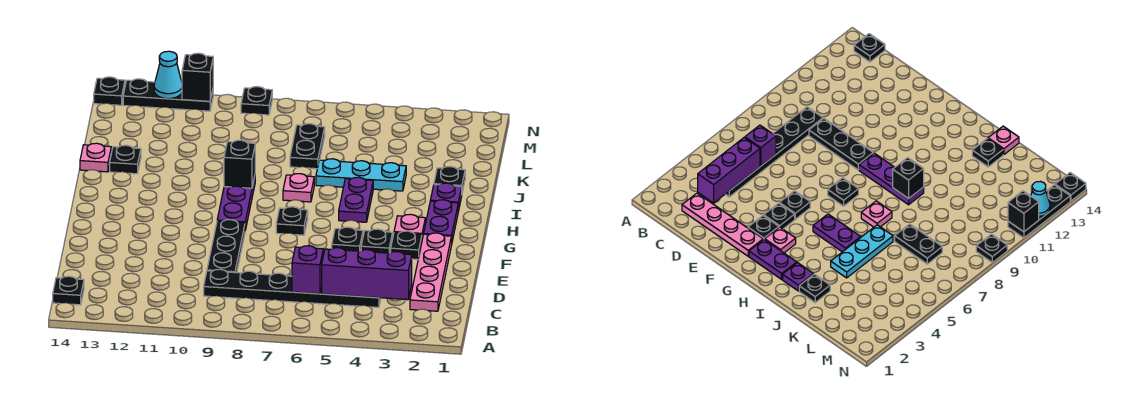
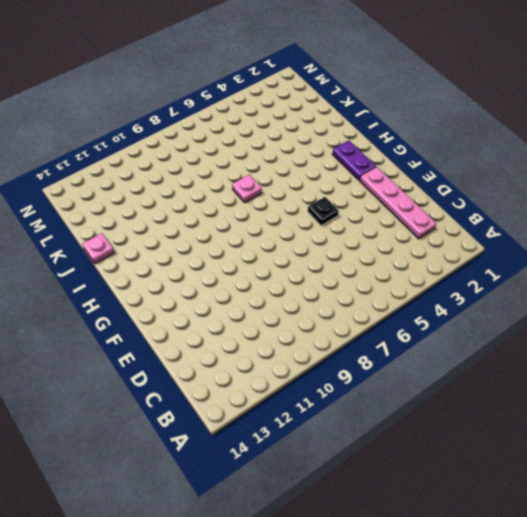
none -> black 1x1 plate [53,276,84,305]
none -> black 1x6 plate [204,269,381,307]
none -> black 1x3 plate [207,220,245,273]

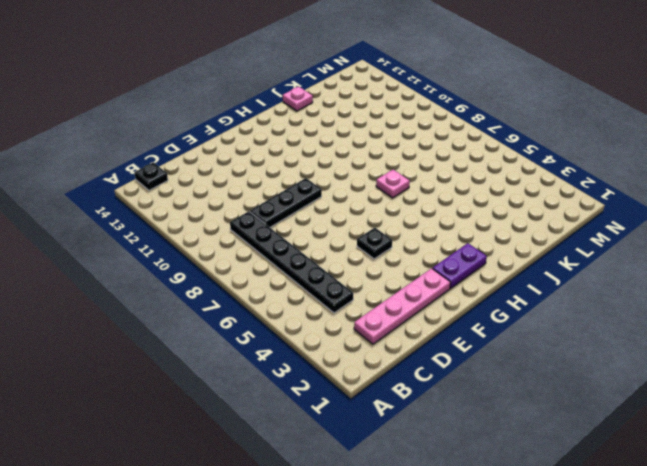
none -> black 1x1 plate [391,231,422,259]
none -> black 1x1 plate [361,229,393,253]
none -> pink 1x1 plate [394,214,425,239]

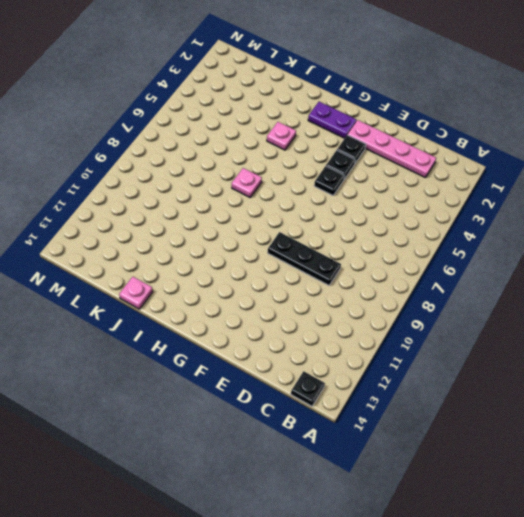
pink 1x1 plate [267,122,296,150] -> pink 1x1 plate moved to [394,214,425,239]
none -> black 1x6 plate [204,269,381,307]
none -> black 1x1 plate [276,207,308,235]
none -> purple 1x3 plate [217,177,255,230]

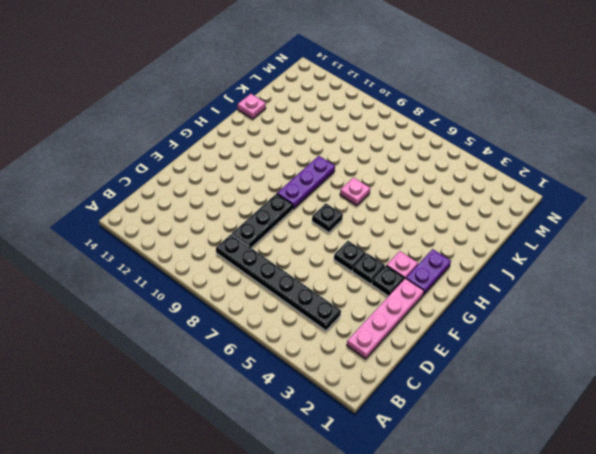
none -> black 1x1 plate [53,276,84,305]
none -> purple 1x2 plate [339,177,373,222]
none -> purple 1x1 plate [430,183,462,211]

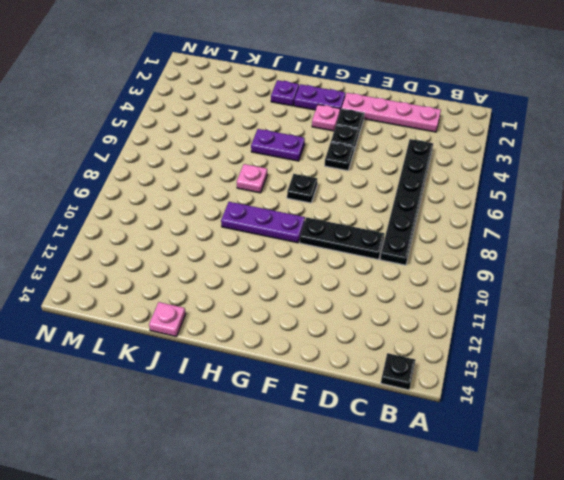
none -> black 1x1 plate [434,167,465,192]
none -> cyan 1x3 plate [316,159,406,191]
none -> black 1x1 plate [110,145,141,174]

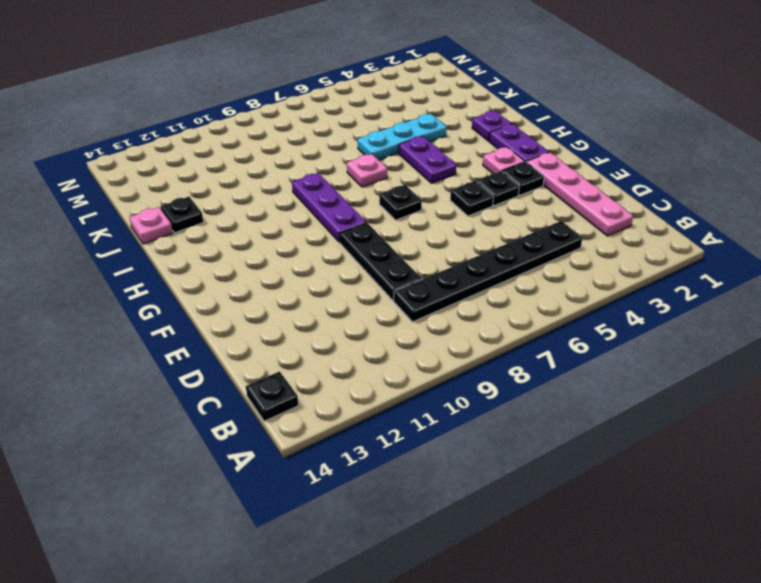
none -> black 1x1 plate [434,167,465,192]
none -> black 1x2 plate [290,124,325,169]
none -> black 1x1 plate [241,87,272,115]

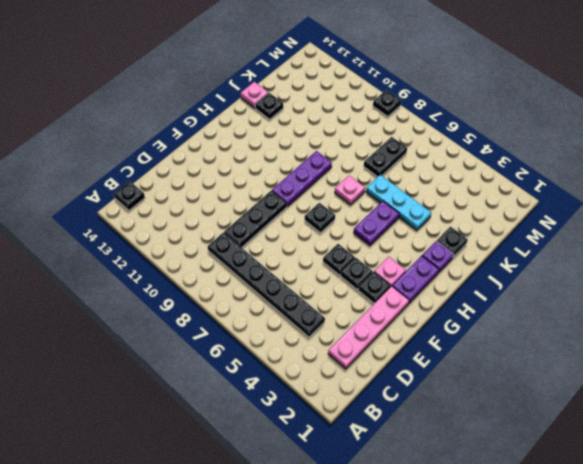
none -> black 1x3 plate [123,79,213,111]
none -> black 1x1 plate [94,77,125,105]
none -> purple 1x3 brick [322,248,412,300]

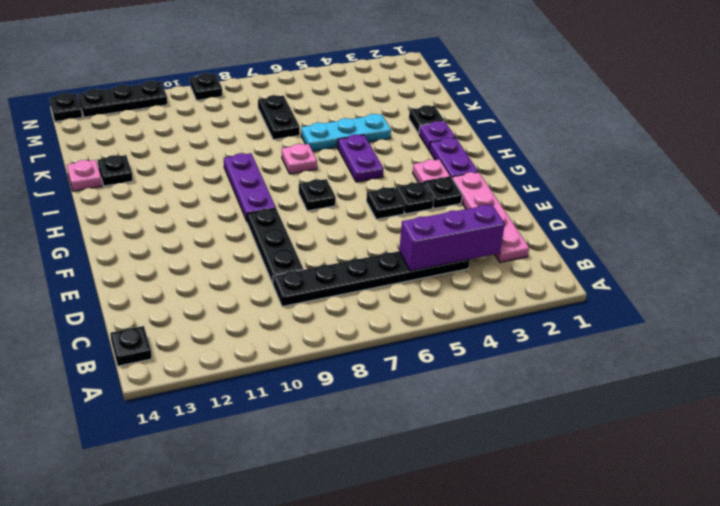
none -> purple 1x1 brick [292,246,323,294]
none -> black 1x1 brick [224,140,255,188]
none -> black 1x1 brick [182,53,213,101]

